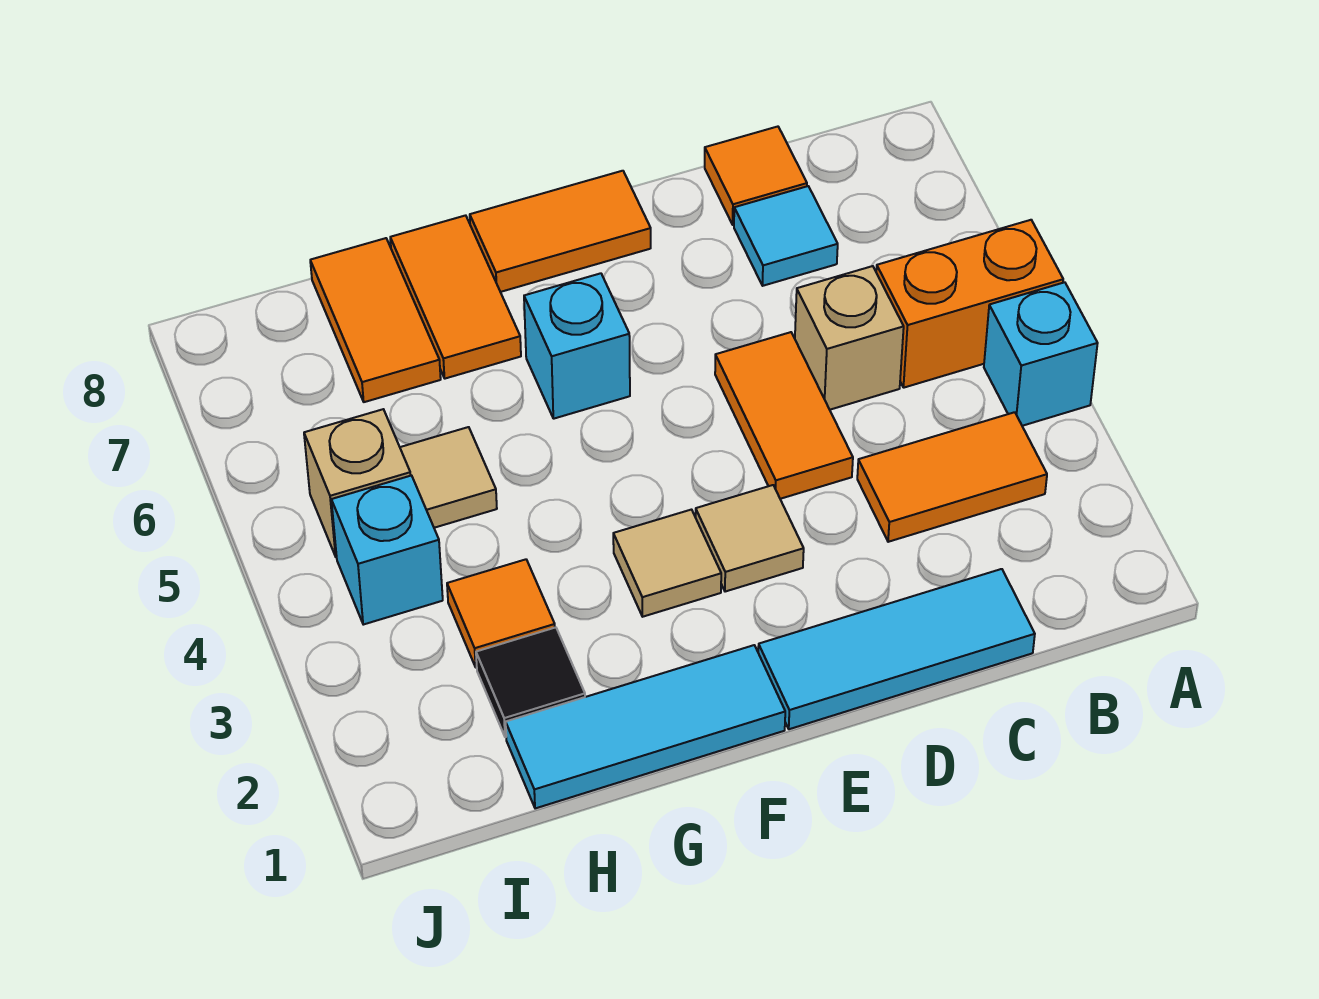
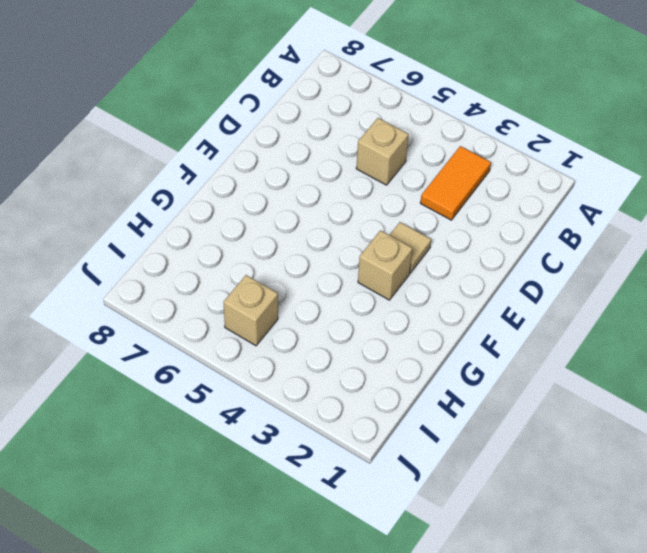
tan 1x1 brick [358,230,412,300] -> tan 1x1 tile [613,510,721,617]
none -> cyan 1x1 brick [984,282,1098,426]
none -> orange 1x2 brick [876,220,1063,388]
none -> cyan 1x3 tile [758,569,1035,729]

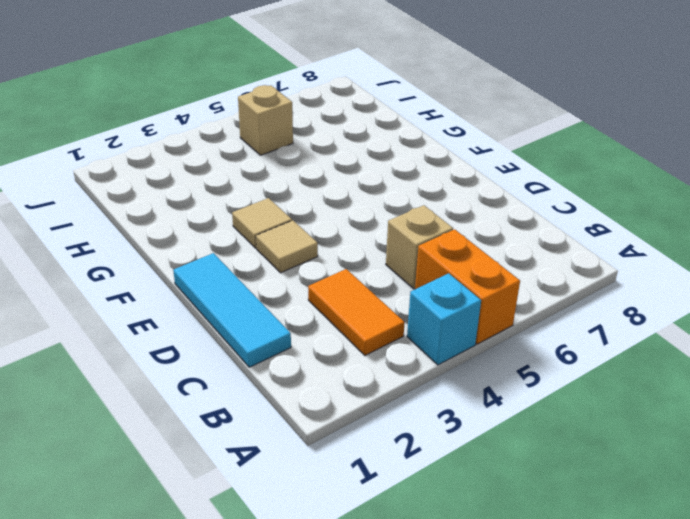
none -> cyan 1x1 tile [734,186,838,286]
none -> orange 1x1 tile [705,127,807,225]
none -> orange 1x2 tile [715,332,853,499]

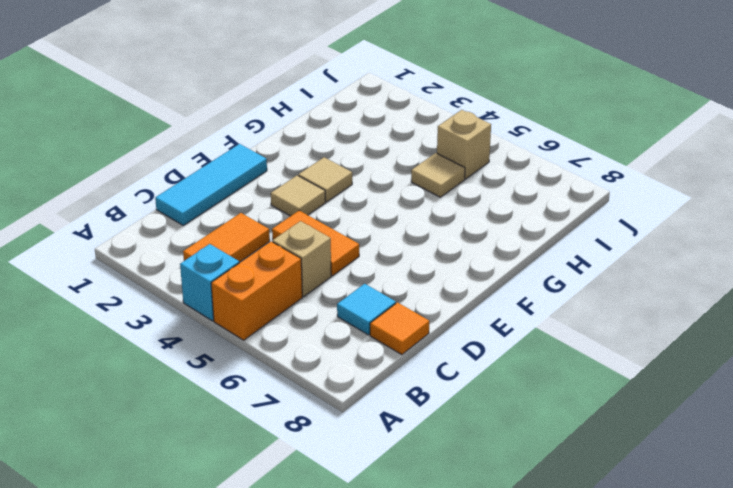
none -> orange 1x2 tile [470,171,651,292]
none -> cyan 1x3 tile [506,645,785,808]
none -> cyan 1x1 brick [524,273,630,419]

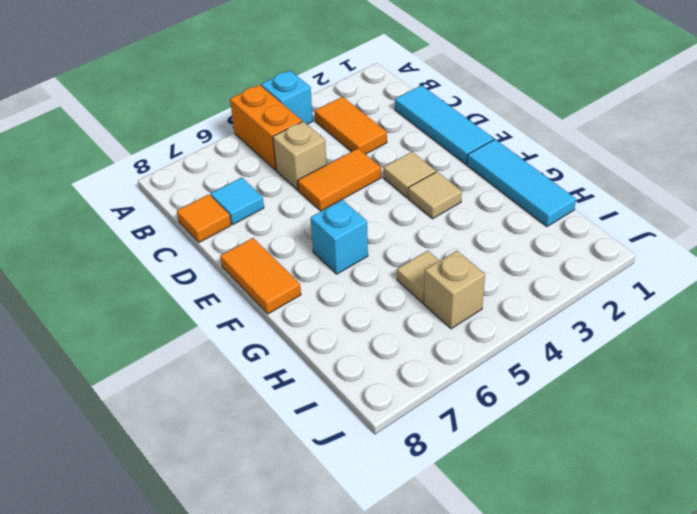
none -> orange 1x2 tile [390,215,521,379]
none -> black 1x1 tile [476,627,585,737]
none -> orange 1x1 tile [447,559,555,668]

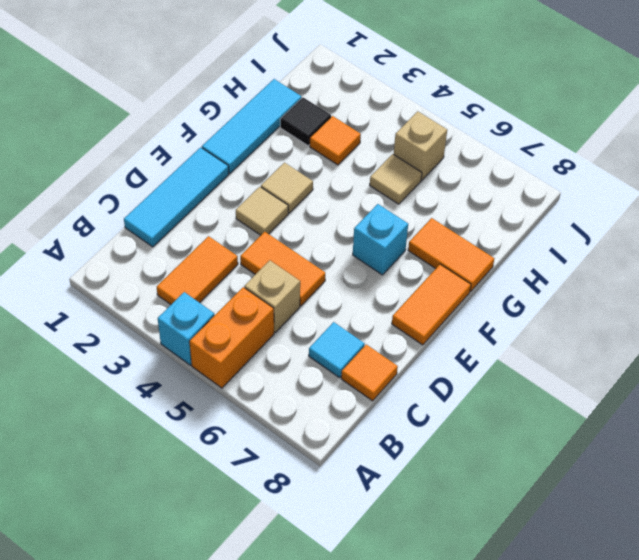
none -> orange 1x2 tile [310,238,441,402]
none -> cyan 1x1 brick [331,476,443,625]

